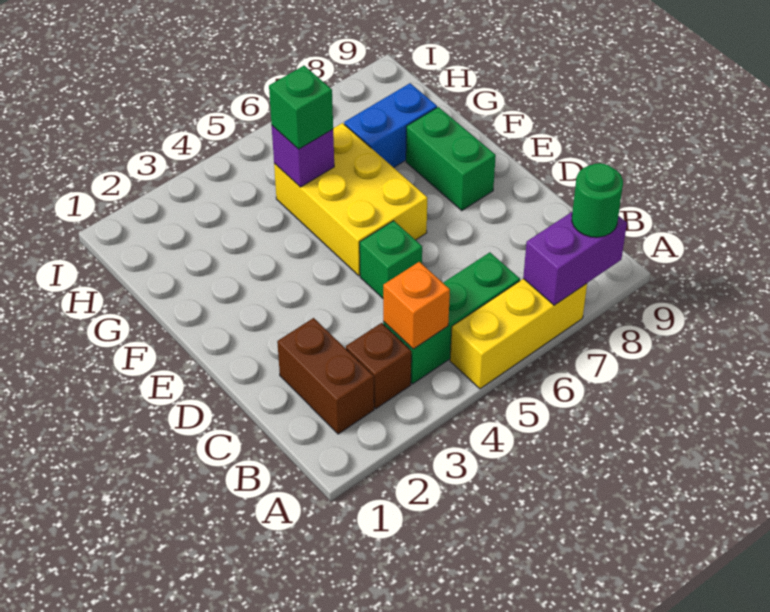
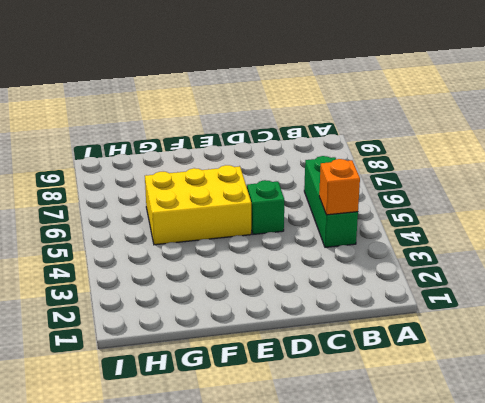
none -> yellow 1x3 brick [450,279,587,389]
none -> brown 1x2 brick [277,318,374,434]
none -> brown 1x1 brick [346,323,411,409]

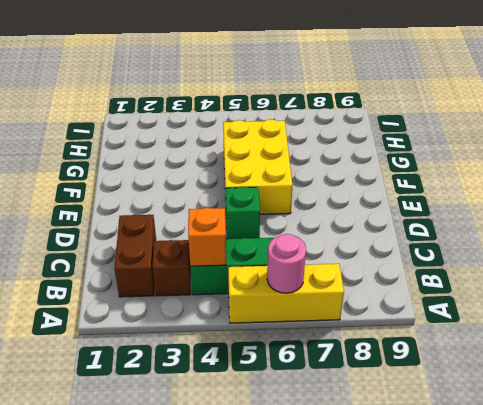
pink 1x1 round brick [267,234,306,293] -> none
none -> green 1x2 brick [406,107,496,211]
none -> blue 1x2 brick [344,83,437,168]
none -> purple 1x2 brick [523,212,627,305]

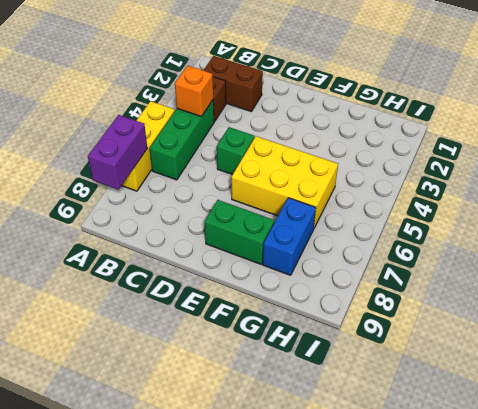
none -> purple 1x1 brick [272,126,334,187]
none -> green 1x1 round brick [572,163,623,237]
none -> green 1x1 brick [269,66,333,149]

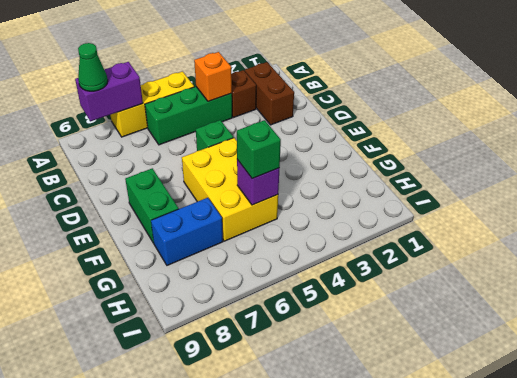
green 1x1 cone [78,43,108,91] -> green 1x1 round brick [572,163,623,237]

